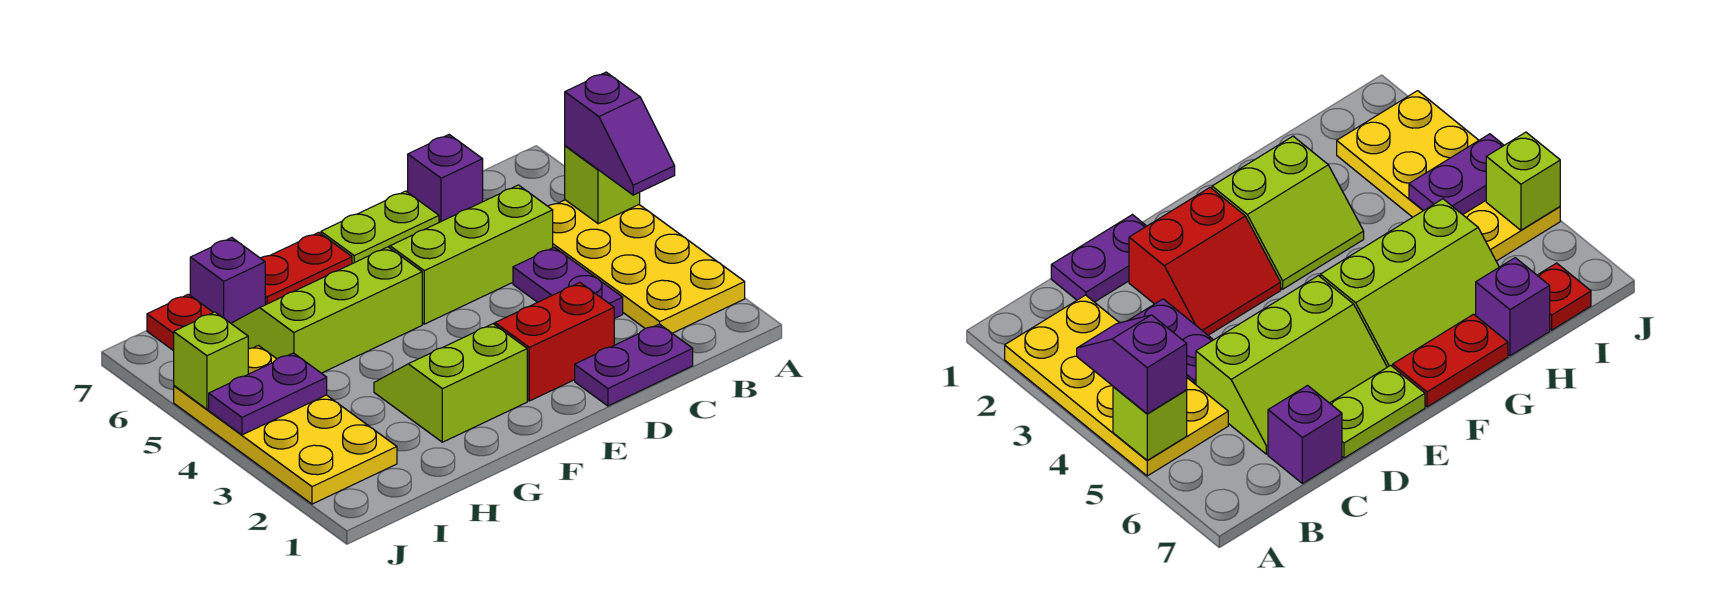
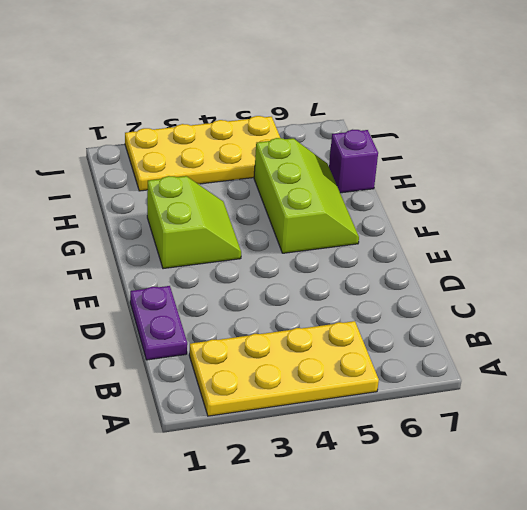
none -> purple 1x2 plate [513,247,623,319]
none -> lime 2x3 slope [389,185,553,324]
none -> purple 1x1 brick [408,135,483,222]

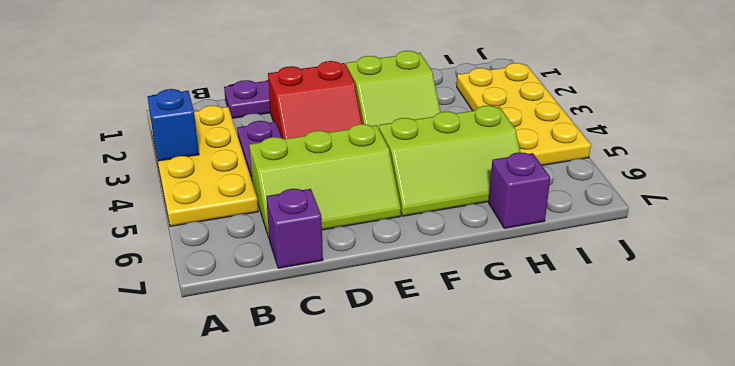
blue 1x1 brick [147,89,199,161] -> none
none -> lime 1x2 plate [321,191,439,264]
none -> red 1x2 plate [261,232,352,305]
none -> red 1x1 plate [147,294,213,351]

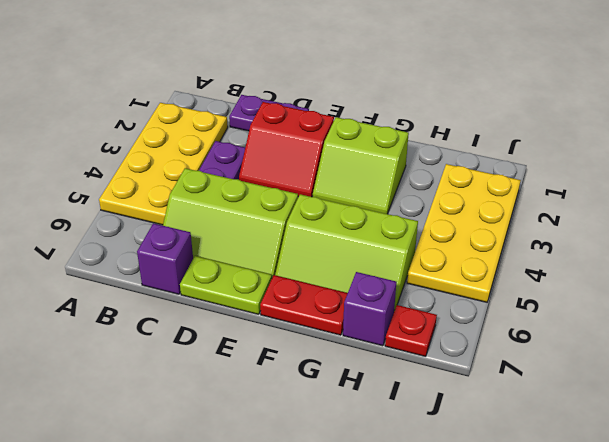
none -> lime 1x1 brick [565,146,640,224]
none -> purple 1x2 plate [209,353,327,435]
none -> lime 1x1 brick [174,312,248,409]

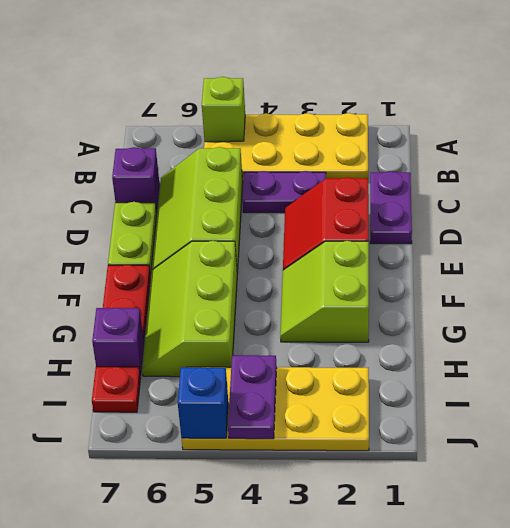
blue 1x1 brick [178,367,228,438] -> lime 1x1 brick [174,312,248,409]
none -> purple 1x2 slope [565,72,675,195]

